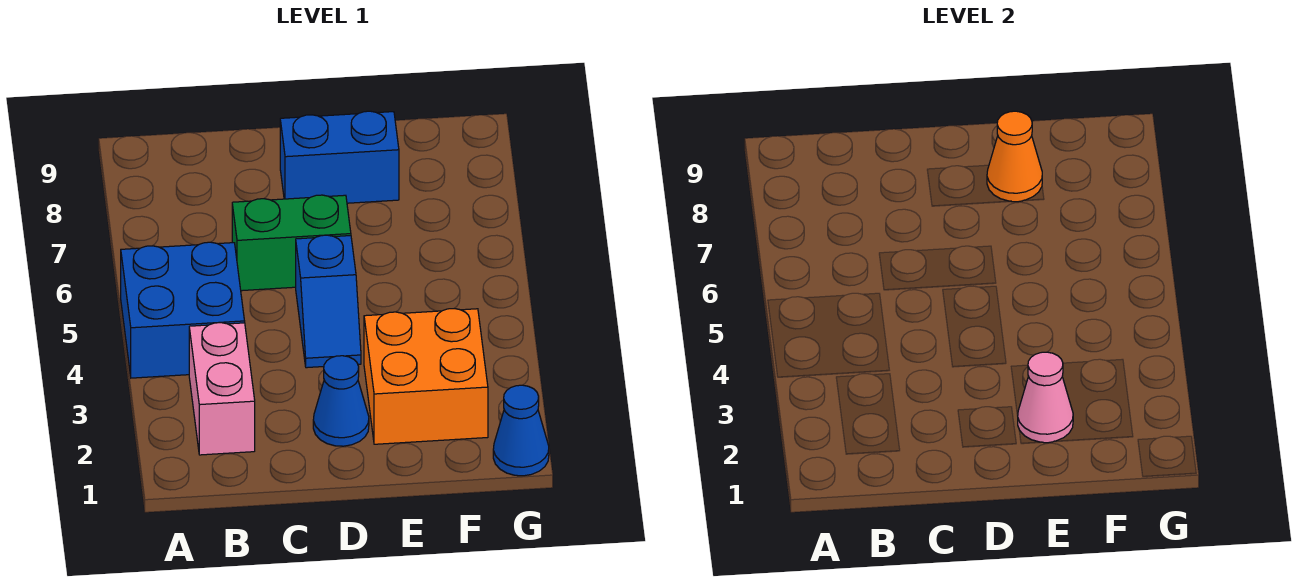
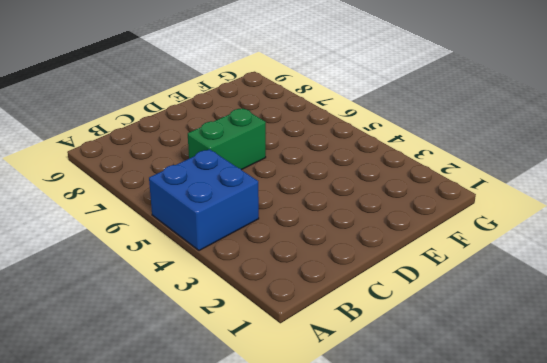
none -> pink 1x2 brick [189,323,255,455]
none -> blue 1x1 cone [313,356,369,446]

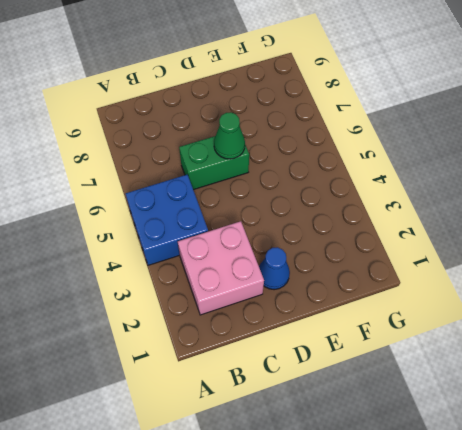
pink 2x2 brick [178,221,264,315] -> pink 1x2 brick [189,323,255,455]
green 1x1 cone [214,112,245,159] -> none
none -> blue 1x2 slope [296,235,361,368]
none -> blue 1x2 brick [280,111,399,203]

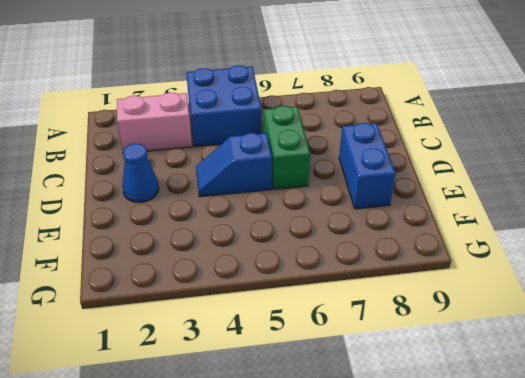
none -> orange 2x2 brick [364,309,488,444]
none -> blue 1x1 cone [493,385,549,476]

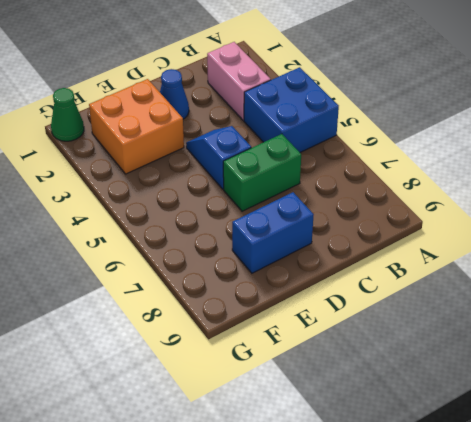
green 1x1 cone [51,88,84,141] -> blue 1x1 cone [493,385,549,476]
none -> pink 1x1 cone [1018,352,1073,443]
none -> orange 1x1 cone [987,111,1042,202]

